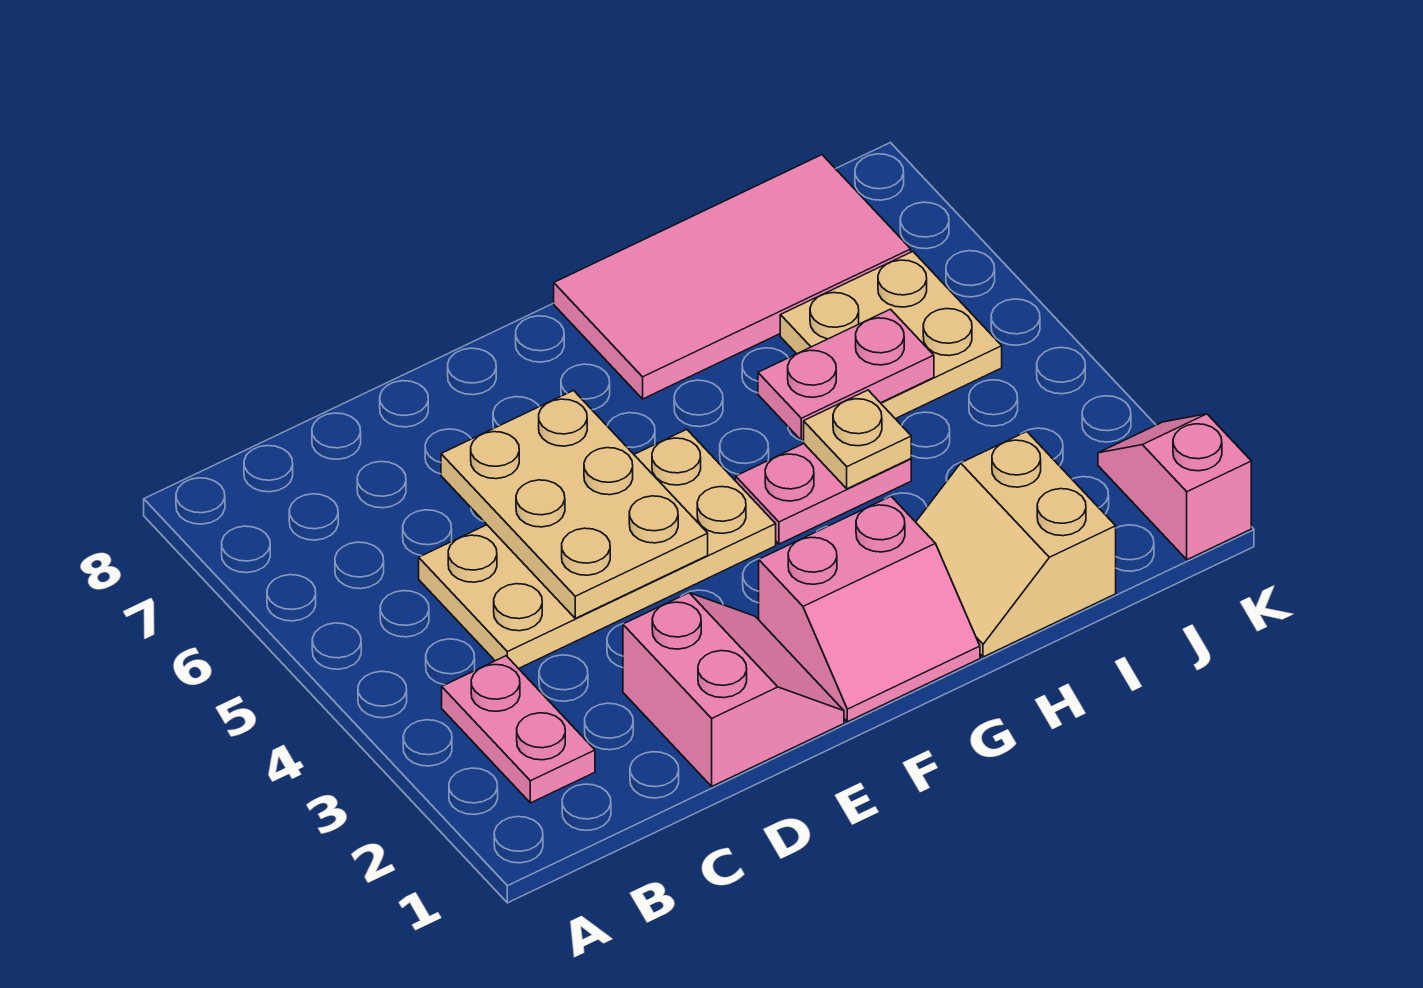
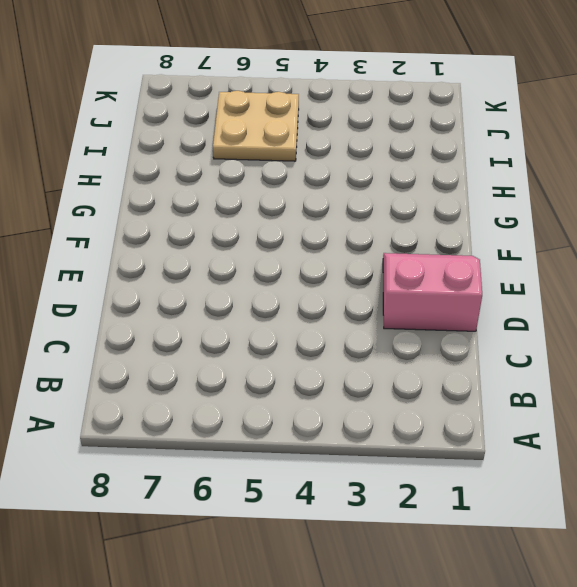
none -> pink 1x2 plate [442,656,595,803]
none -> tan 2x4 plate [419,429,776,669]
none -> pink 2x2 slope [759,496,980,722]

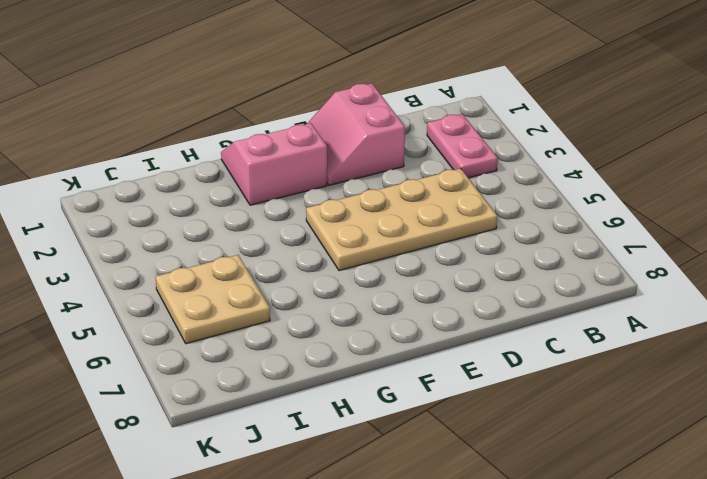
none -> pink 1x2 plate [736,444,911,544]
none -> pink 2x4 tile [554,155,911,399]
none -> tan 2x2 slope [916,432,1116,657]

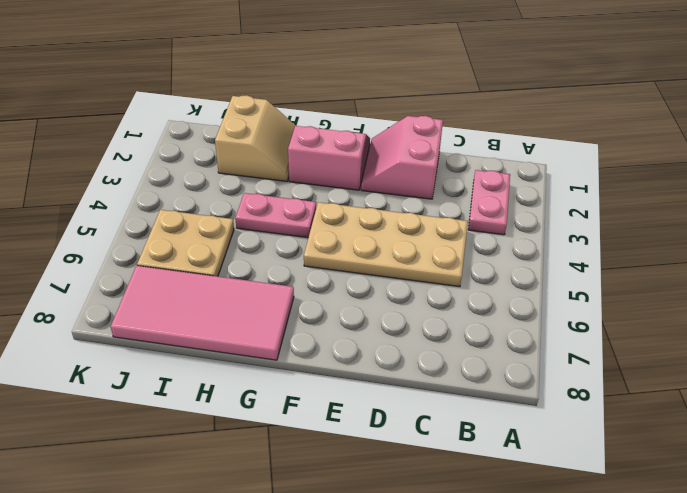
none -> pink 1x2 slope [1098,414,1251,560]
none -> tan 2x3 plate [441,391,708,618]
none -> tan 1x1 plate [804,390,911,489]

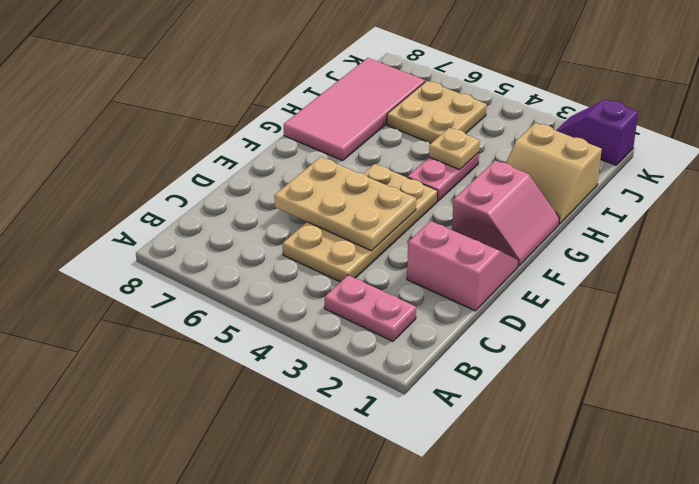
purple 1x2 slope [556,99,638,165] -> pink 1x2 slope [1098,414,1251,560]
none -> pink 1x2 plate [758,309,934,441]

